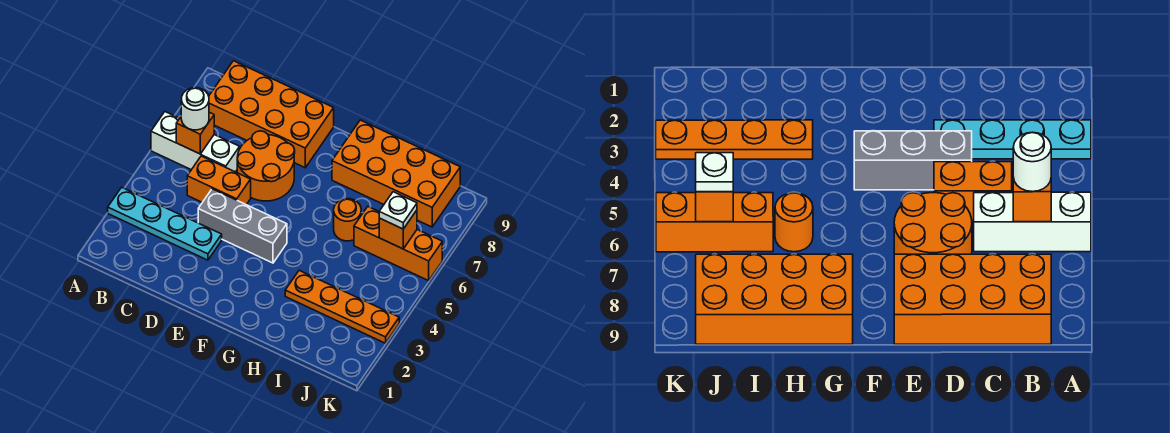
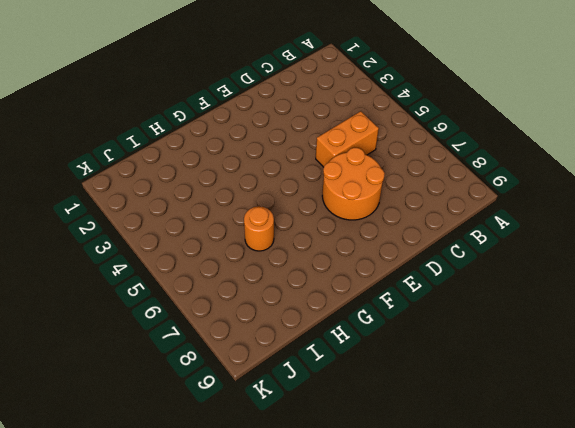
none -> cyan 1x4 plate [108,187,222,260]
none -> white 1x3 brick [151,112,240,172]
none -> orange 2x4 brick [209,61,334,168]

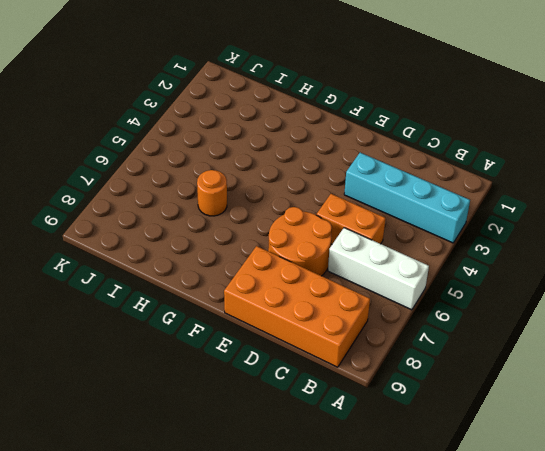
cyan 1x4 brick [344,153,470,243] -> cyan 1x4 plate [108,187,222,260]
none -> grey 1x3 brick [198,189,287,263]
none -> orange 2x4 brick [332,120,460,227]
none -> orange 1x4 plate [285,271,399,343]

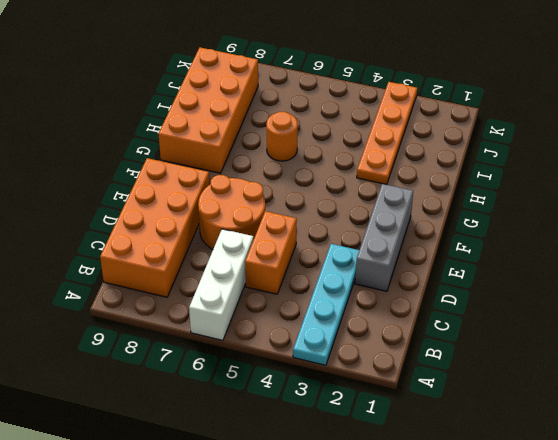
grey 1x3 brick [355,184,413,291] -> grey 1x3 brick moved to [198,189,287,263]
none -> orange 1x3 brick [354,207,442,281]
none -> orange 1x1 brick [176,112,214,154]
none -> orange 1x1 brick [379,210,417,249]

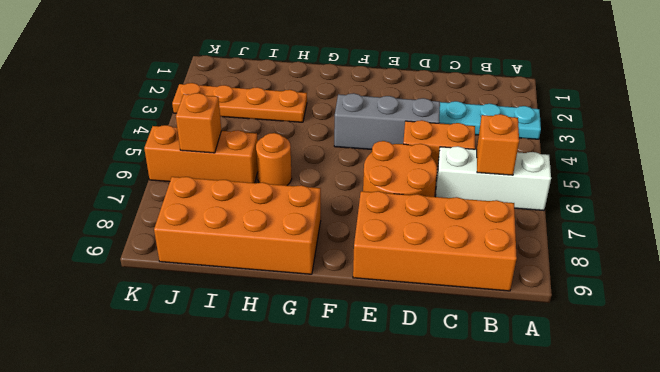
none -> white 1x1 round brick [181,88,209,130]
none -> white 1x1 plate [379,192,417,229]

